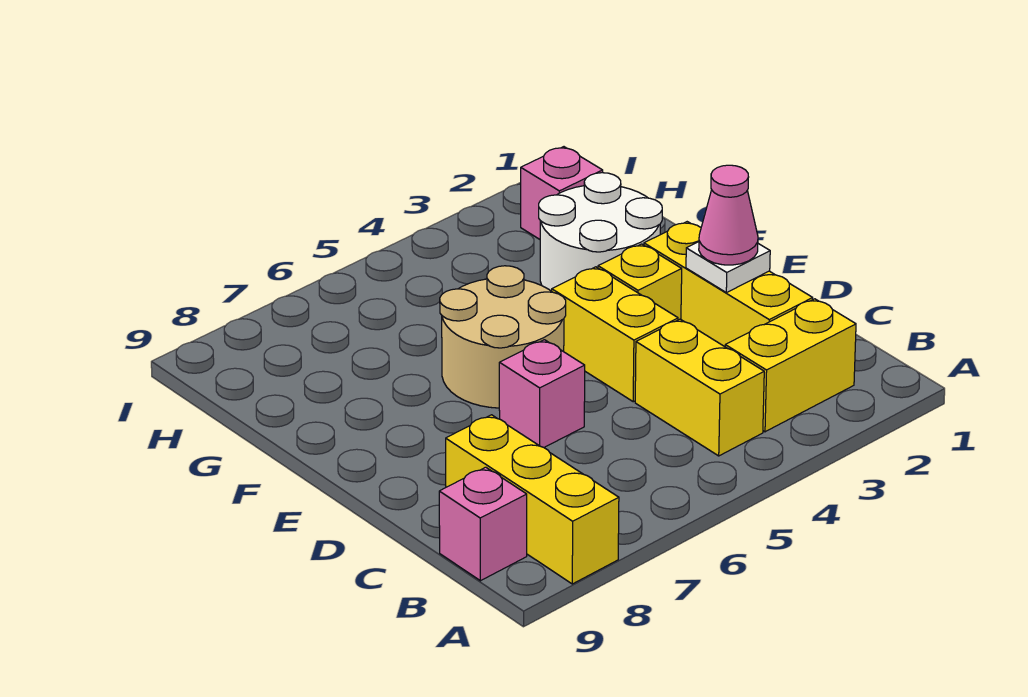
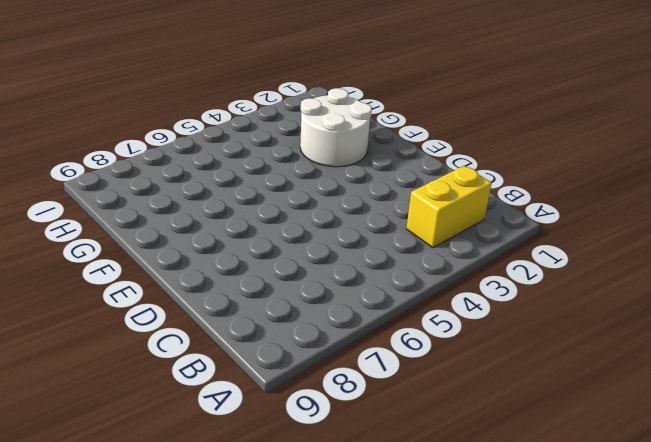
none -> yellow 1x3 brick [446,415,619,584]
none -> yellow 1x2 brick [635,319,764,456]
none -> pink 1x1 brick [439,467,527,581]

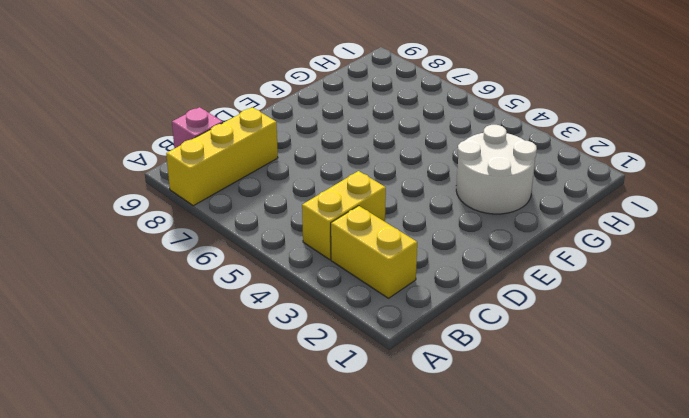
none -> yellow 1x3 brick [644,222,813,347]
none -> yellow 1x2 brick [552,267,678,402]
none -> pink 1x1 brick [499,340,585,447]

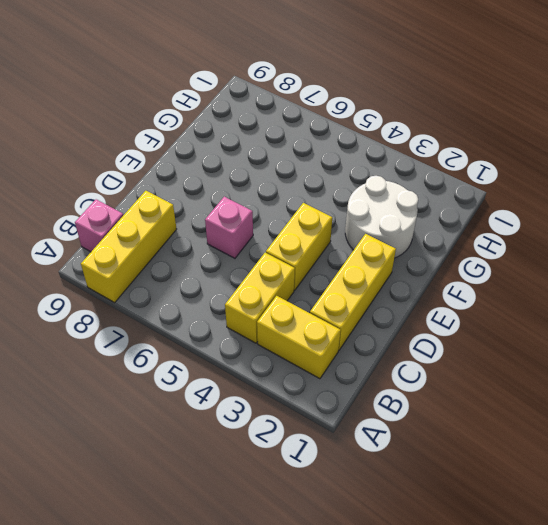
none -> yellow 1x1 brick [598,244,682,320]
none -> tan 2x2 round brick [440,266,566,408]
none -> pink 1x1 brick [521,147,603,239]

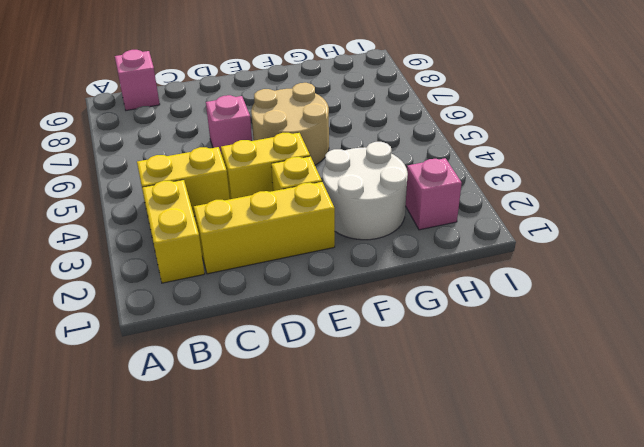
none -> yellow 1x3 brick [446,415,619,584]
none -> white 1x1 plate [686,242,770,293]
none -> pink 1x1 cone [699,165,758,265]

